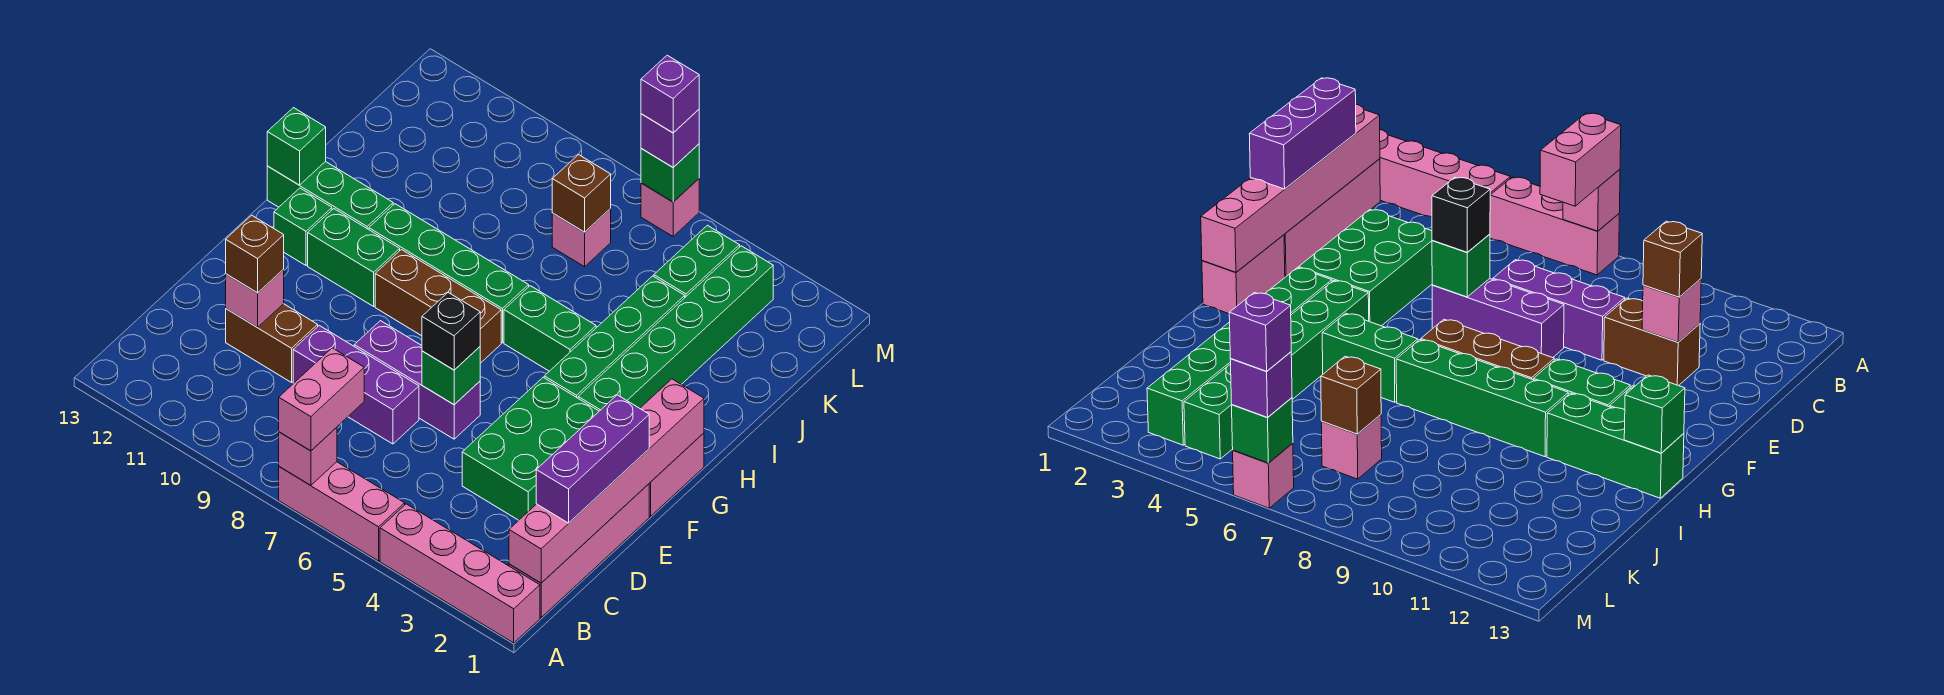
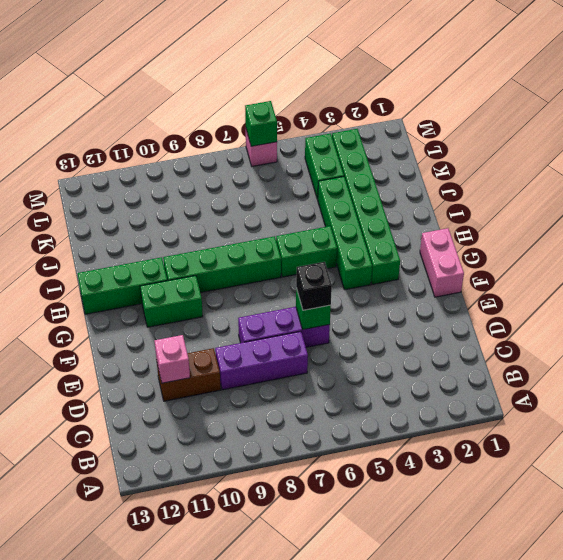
none -> pink 1x4 brick [380,504,540,643]
none -> pink 1x3 brick [279,462,405,561]
none -> pink 1x4 brick [509,484,649,617]
none -> green 2x3 brick [462,377,599,520]

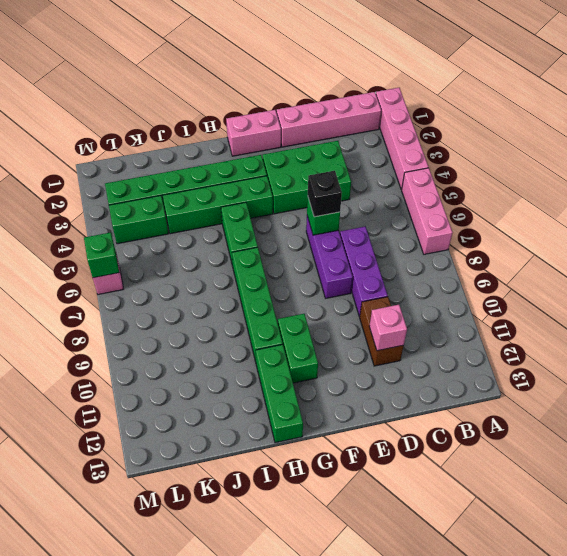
none -> brown 1x3 brick [375,250,501,363]
none -> green 1x1 brick [274,188,332,265]
none -> pink 1x1 brick [552,209,611,267]
none -> pink 1x1 brick [279,427,337,485]

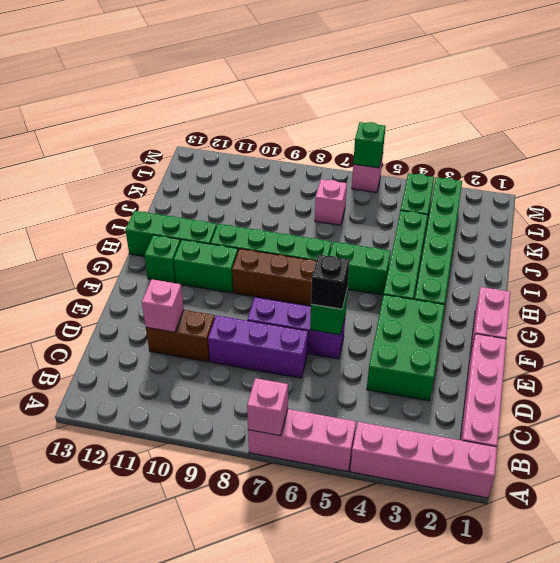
none -> pink 1x6 brick [509,379,704,583]
none -> green 1x1 brick [267,108,326,185]
none -> brown 1x1 brick [552,154,611,232]
none -> pink 1x2 brick [279,348,364,451]

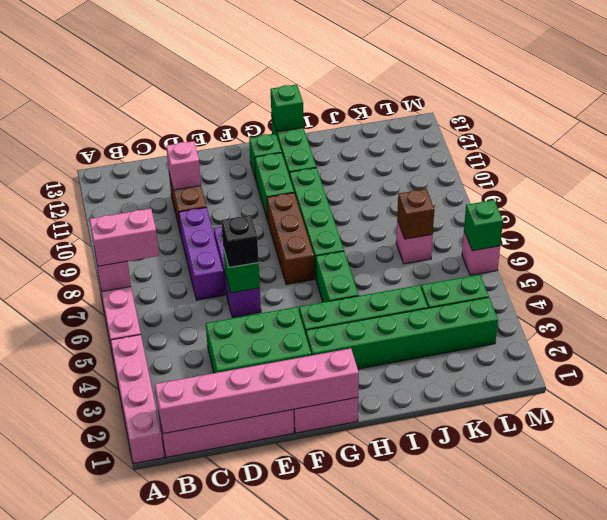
none -> purple 1x3 brick [536,395,649,523]
none -> brown 1x1 brick [226,215,284,293]
none -> purple 1x1 brick [641,110,699,167]
none -> purple 1x1 brick [641,55,699,133]

